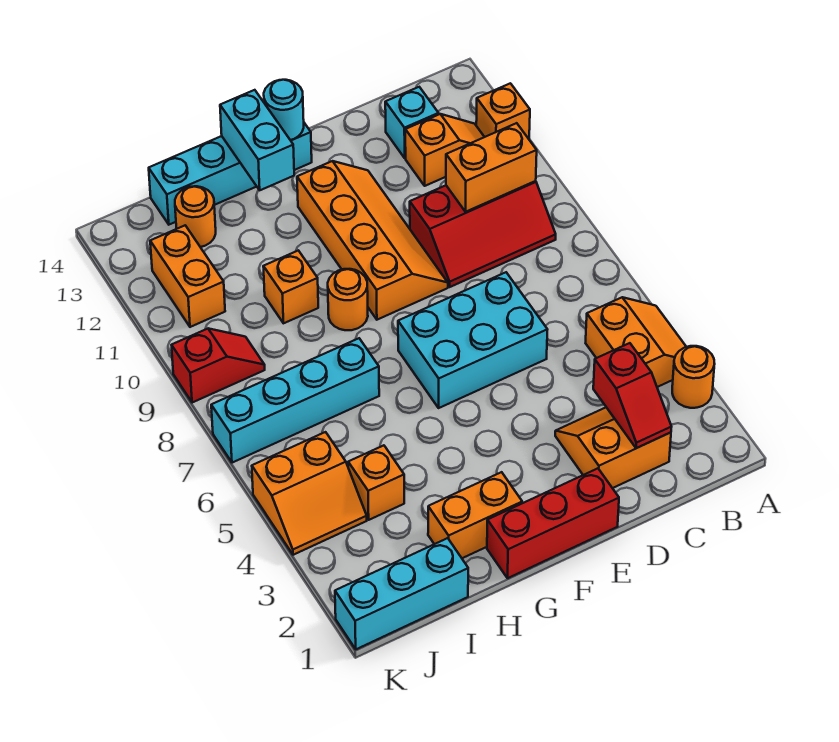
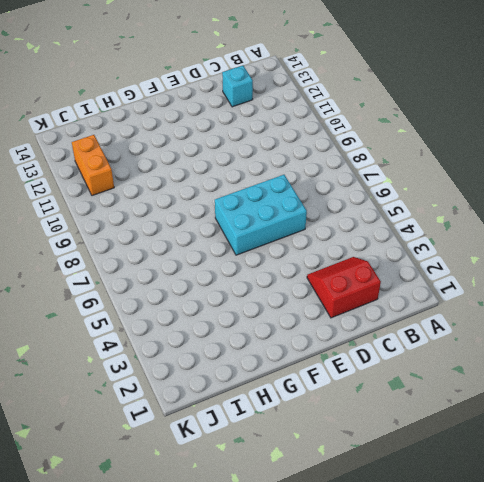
red 2x2 slope [307,257,381,318] -> orange 2x2 slope [555,407,671,488]
none -> orange 1x1 round brick [672,346,715,408]
none -> orange 2x2 slope [586,297,686,387]
none -> orange 1x1 brick [476,83,530,139]

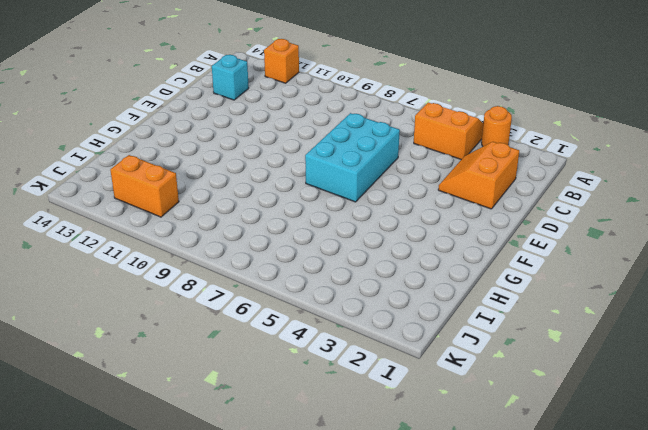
none -> red 2x3 slope [410,181,556,287]
none -> orange 1x2 slope [405,114,484,186]
none -> red 1x3 brick [487,468,619,578]

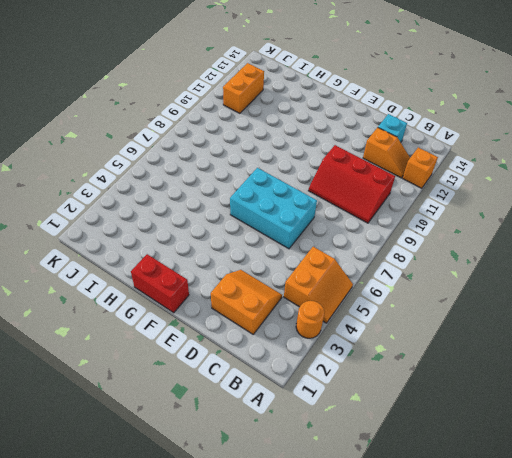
red 1x2 brick [131,254,189,313] -> red 1x3 brick [487,468,619,578]
none -> orange 2x4 slope [297,161,448,320]
none -> cyan 1x4 brick [149,123,312,225]
none -> orange 1x2 brick [428,472,522,558]

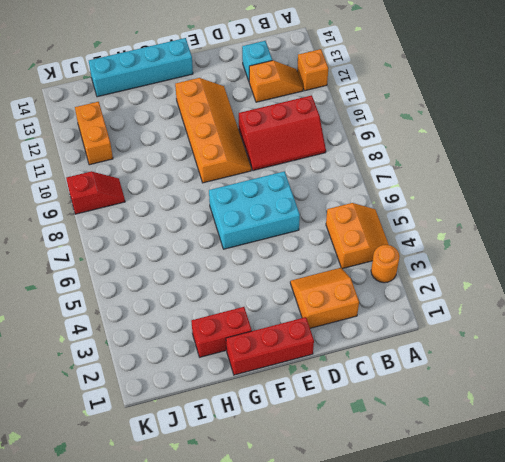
red 1x2 brick [191,307,252,357] -> orange 1x2 brick [428,472,522,558]
none -> orange 1x1 round brick [328,269,368,330]
none -> cyan 1x4 brick [211,338,379,463]
none -> orange 1x1 brick [263,250,318,323]

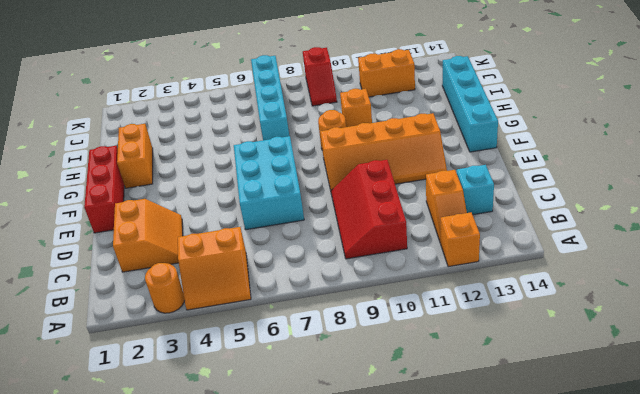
none -> cyan 1x3 brick [335,538,468,649]
none -> orange 1x1 brick [348,445,404,520]
none -> orange 1x1 round brick [175,186,216,247]

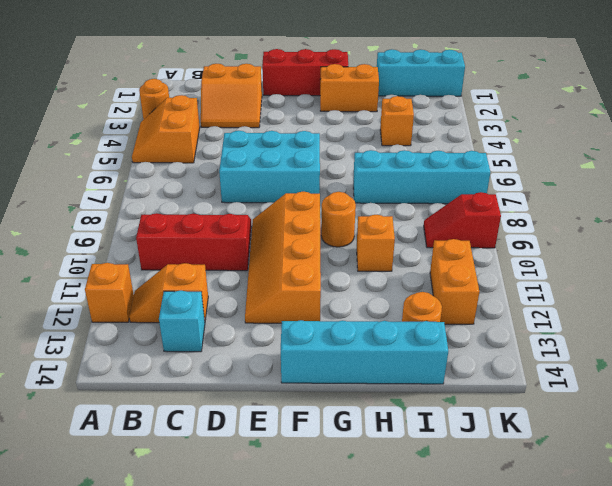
none -> orange 2x2 slope [252,432,367,555]
none -> orange 1x2 brick [446,123,537,212]
none -> red 1x2 slope [593,343,671,448]

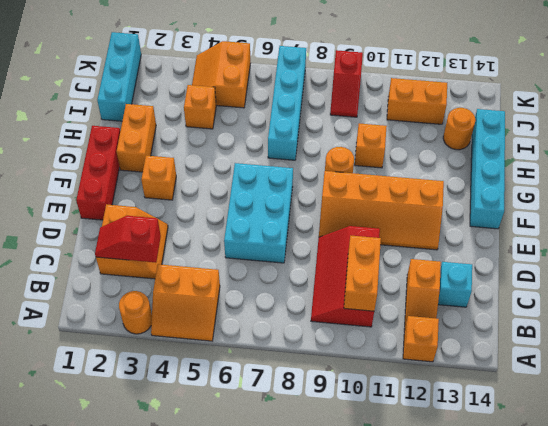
orange 1x1 brick [141,156,176,200] -> none
none -> cyan 1x1 round brick [264,80,304,140]
none -> cyan 1x2 brick [220,90,294,190]

